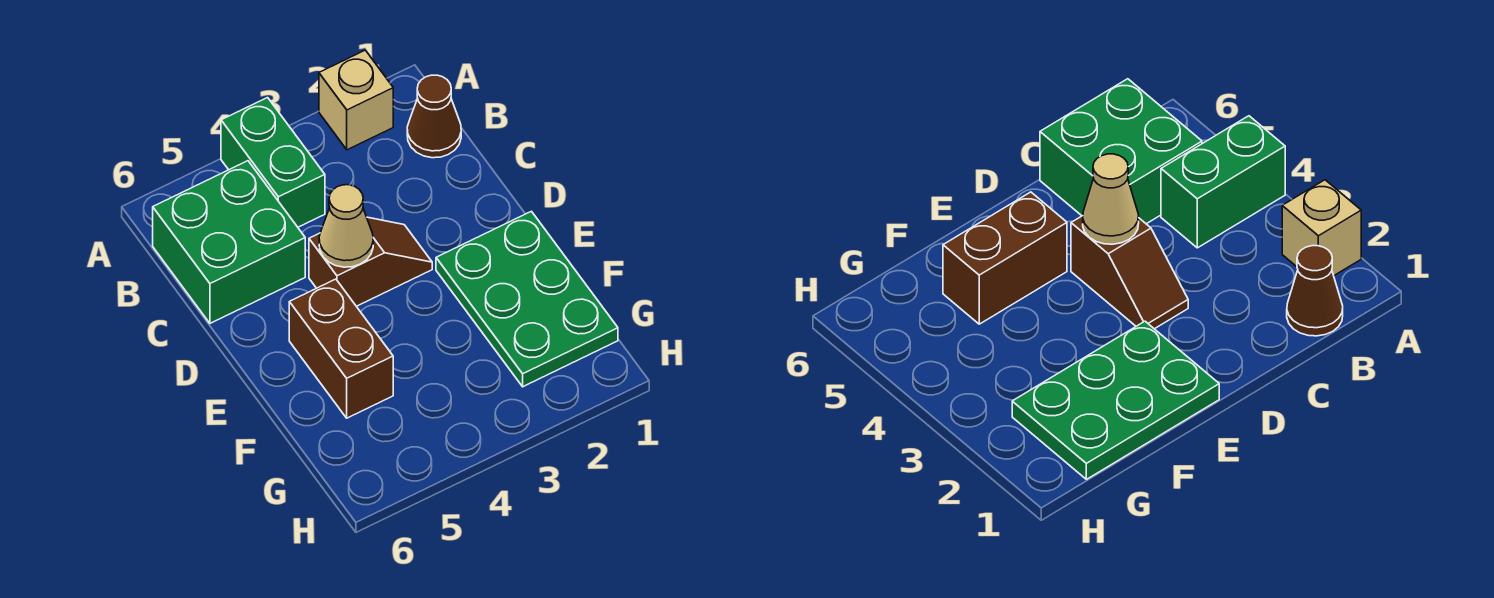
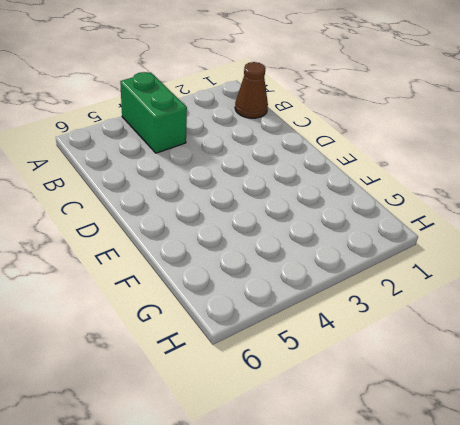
none -> tan 1x1 brick [319,50,393,150]
none -> green 2x2 brick [153,161,305,323]

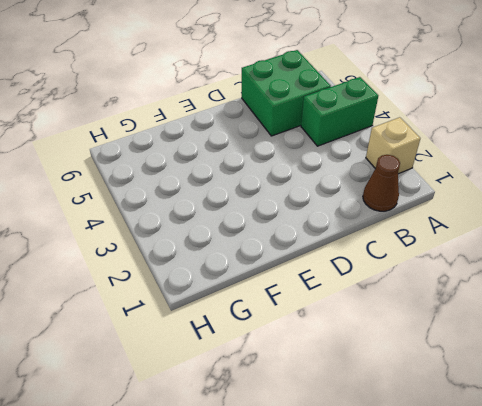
none -> brown 1x2 slope [309,217,432,306]
none -> green 2x3 plate [436,211,618,387]

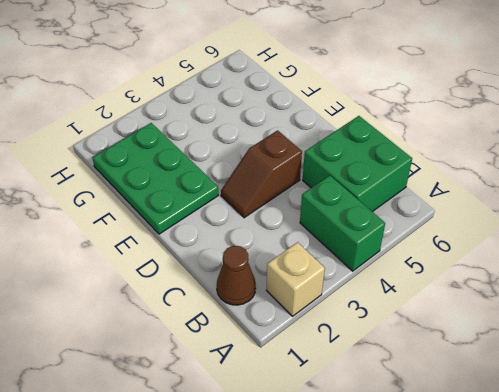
none -> brown 1x2 brick [289,279,393,418]
none -> tan 1x1 cone [319,185,373,267]

